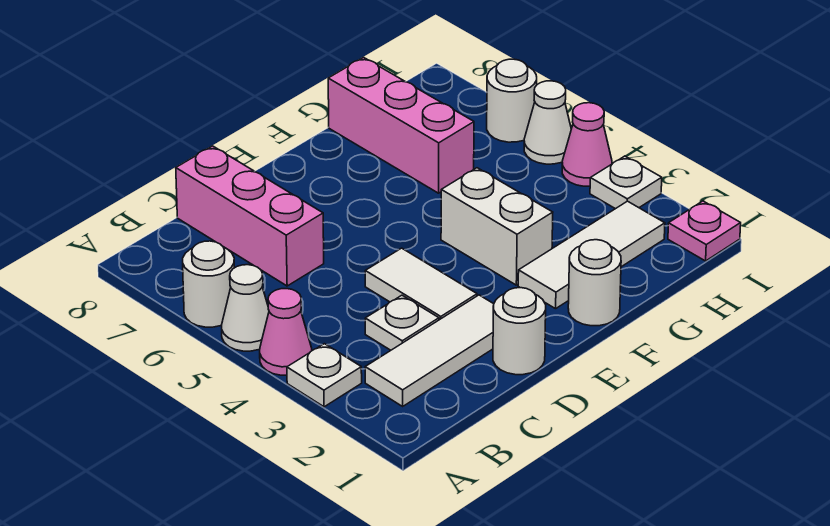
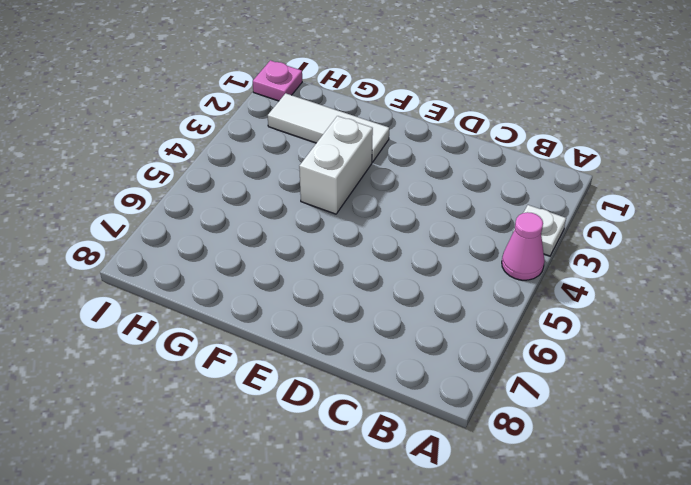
none -> white 1x1 cone [222,265,269,351]
none -> white 1x1 round brick [183,241,234,327]
none -> white 1x3 tile [365,295,494,406]

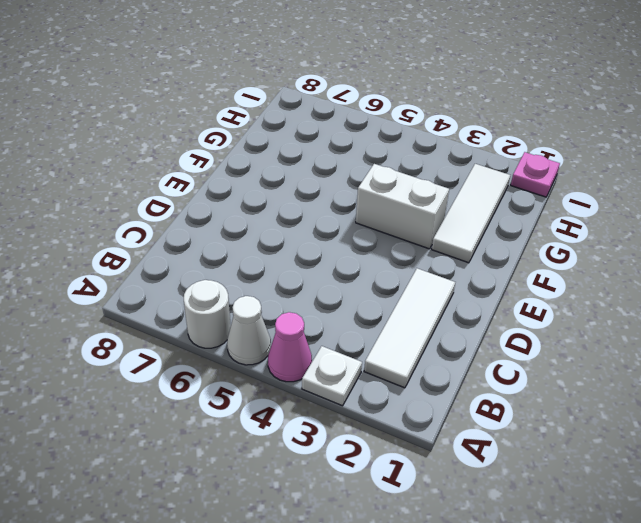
none -> white 1x1 plate [365,295,439,350]
none -> pink 1x3 brick [176,146,324,286]
none -> white 1x1 round brick [493,288,546,375]

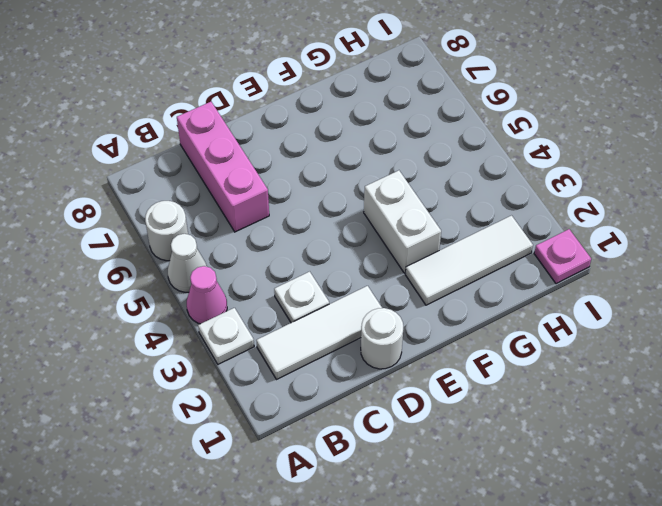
none -> white 1x2 tile [365,248,477,320]
none -> white 1x1 round brick [568,240,621,326]
none -> pink 1x3 brick [328,57,474,193]

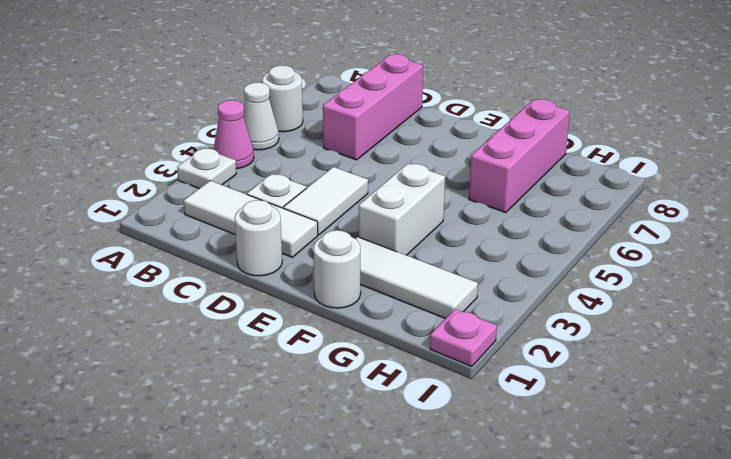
none -> white 1x1 plate [590,156,662,209]
none -> pink 1x1 cone [562,103,612,186]
none -> white 1x1 cone [524,81,571,164]

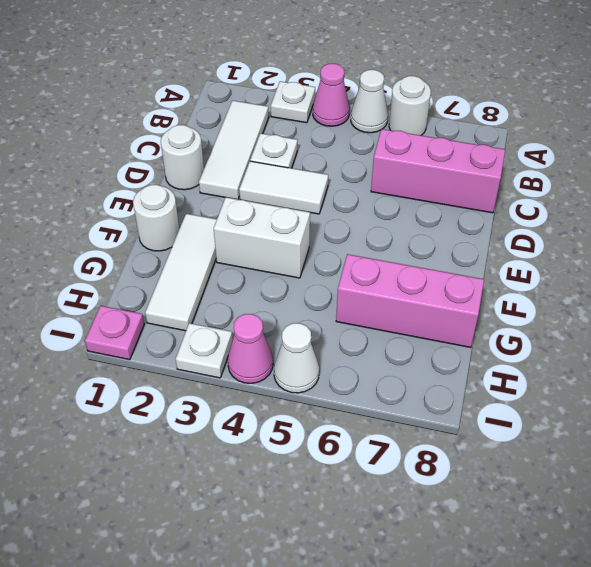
none -> white 1x1 round brick [487,59,537,142]

